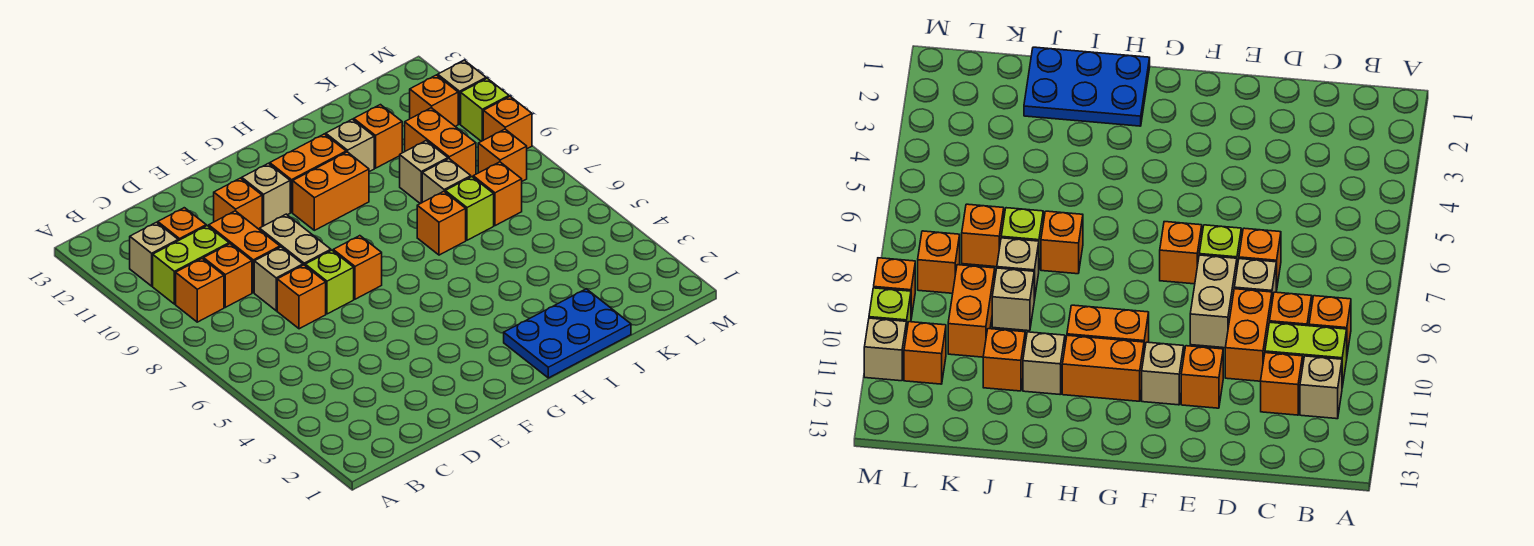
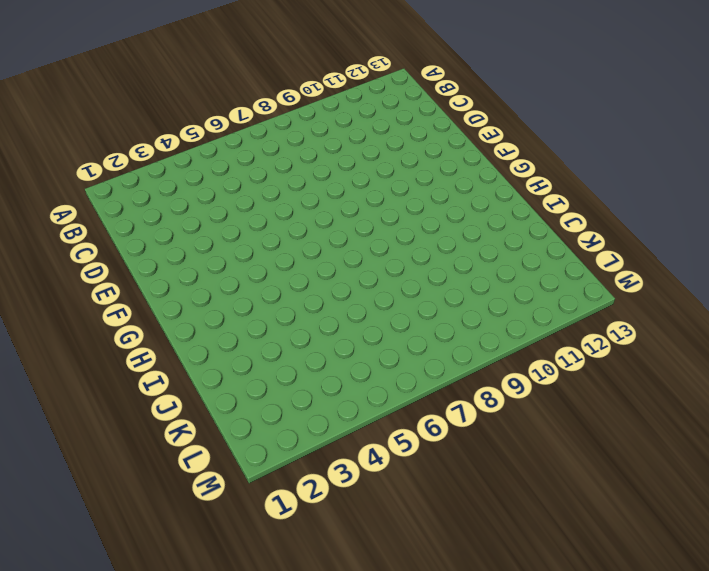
none -> orange 1x1 brick [176,259,224,322]
none -> lime 1x2 brick [153,226,229,304]
none -> tan 1x1 brick [130,222,178,286]

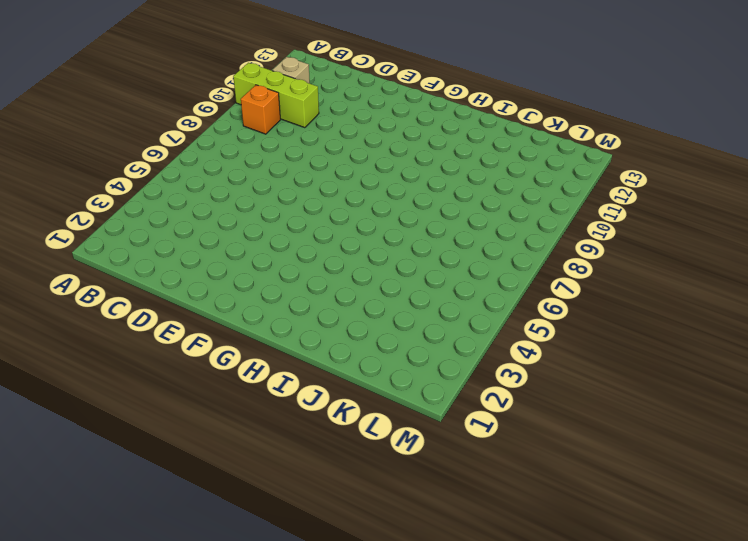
lime 1x3 brick [233,63,319,128] -> lime 1x2 brick [153,226,229,304]
none -> orange 1x1 brick [204,244,252,307]
none -> orange 1x1 brick [158,208,206,241]
none -> orange 1x1 brick [277,265,326,329]

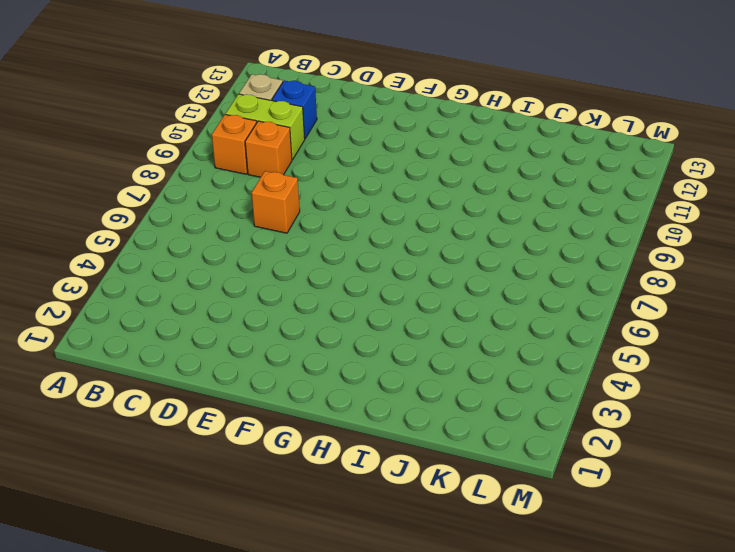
blue 1x1 brick [272,80,317,138] -> orange 1x1 brick [158,208,206,241]
none -> tan 1x1 brick [254,247,303,311]
none -> orange 1x2 brick [209,211,280,293]
none -> lime 1x1 brick [305,250,354,314]

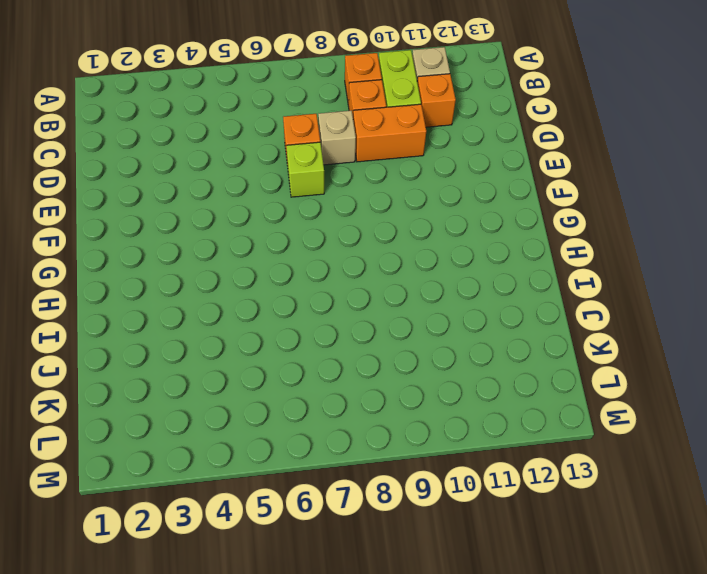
none -> tan 1x2 brick [260,214,331,265]
none -> orange 1x1 brick [214,178,262,230]
none -> orange 1x1 brick [333,236,382,299]

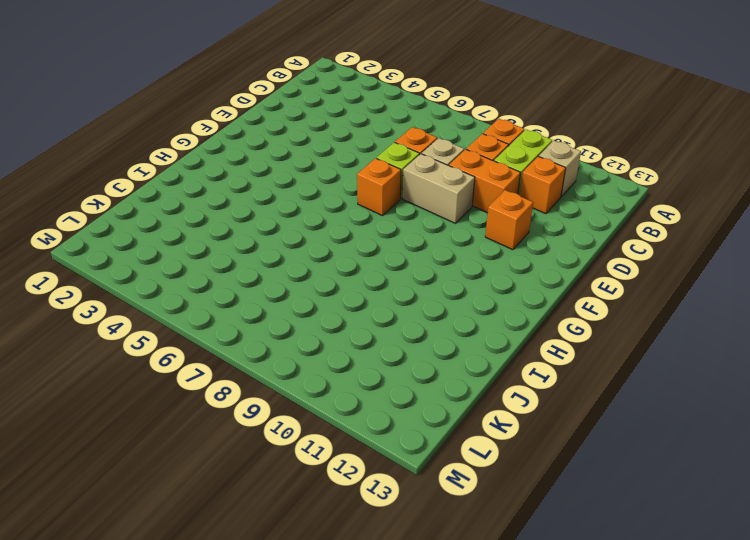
none -> tan 1x1 brick [242,163,290,226]
none -> orange 1x2 brick [293,152,369,230]
none -> orange 1x2 brick [270,134,346,212]

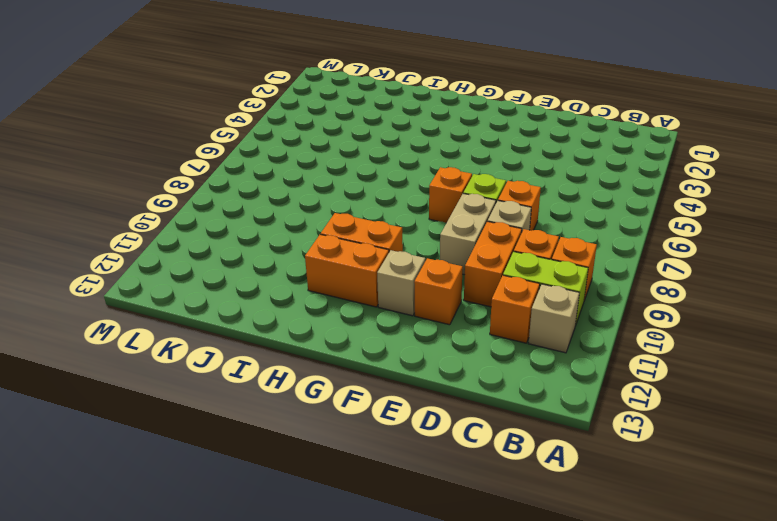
none -> blue 2x3 plate [504,289,631,378]
none -> orange 1x1 brick [417,191,466,255]
none -> tan 1x1 brick [326,119,374,172]

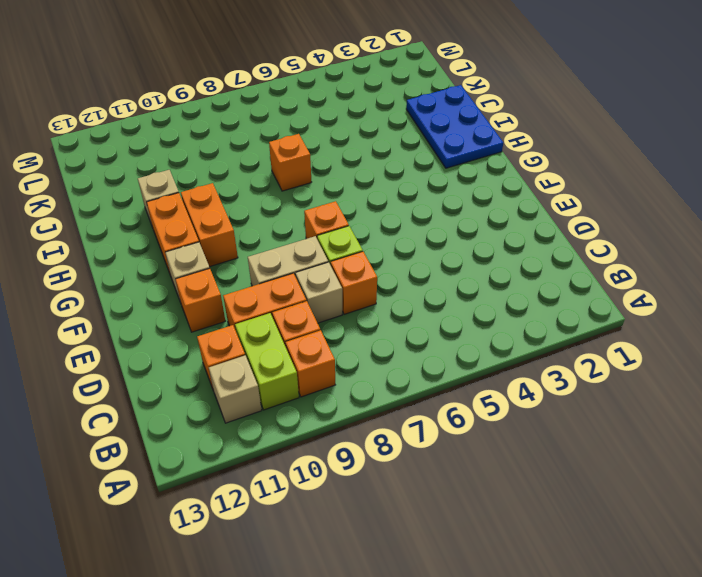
none -> lime 1x1 brick [445,177,494,240]
none -> tan 1x1 brick [422,159,471,202]
none -> tan 1x1 brick [400,141,448,204]

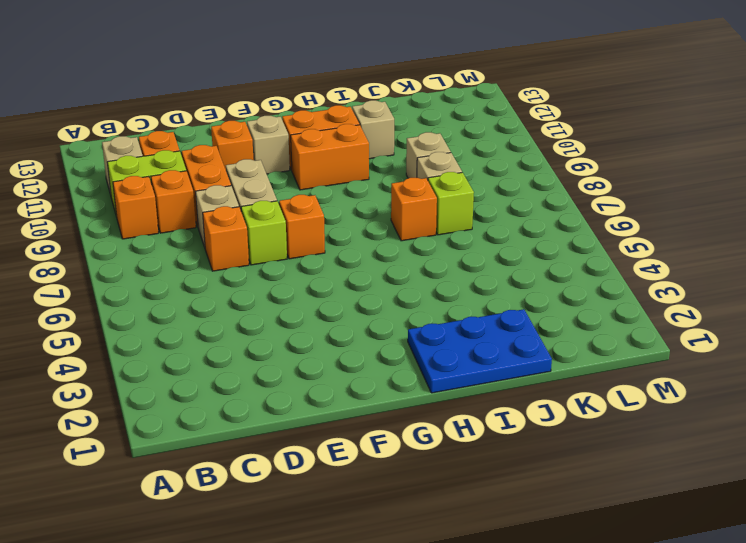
none -> orange 1x1 brick [354,105,402,168]
none -> orange 1x1 brick [473,162,522,226]
none -> orange 1x2 brick [405,108,476,177]

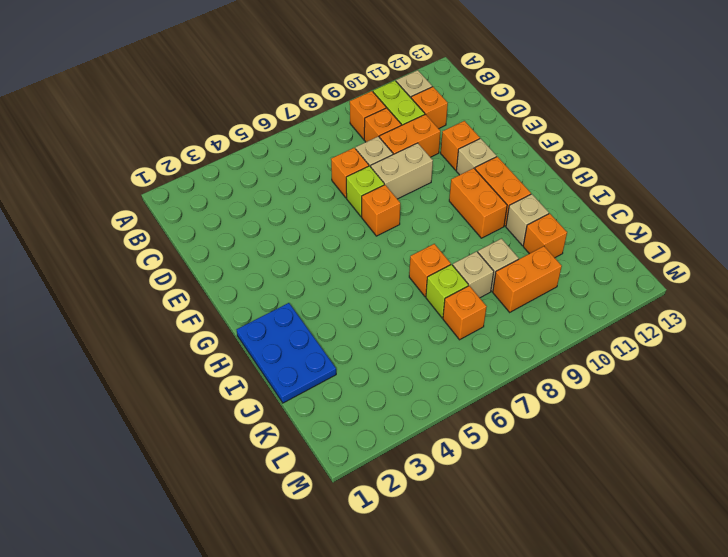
none -> orange 1x1 brick [478,129,527,181]
none -> orange 1x1 brick [410,75,458,127]
none -> orange 1x1 brick [483,97,532,149]

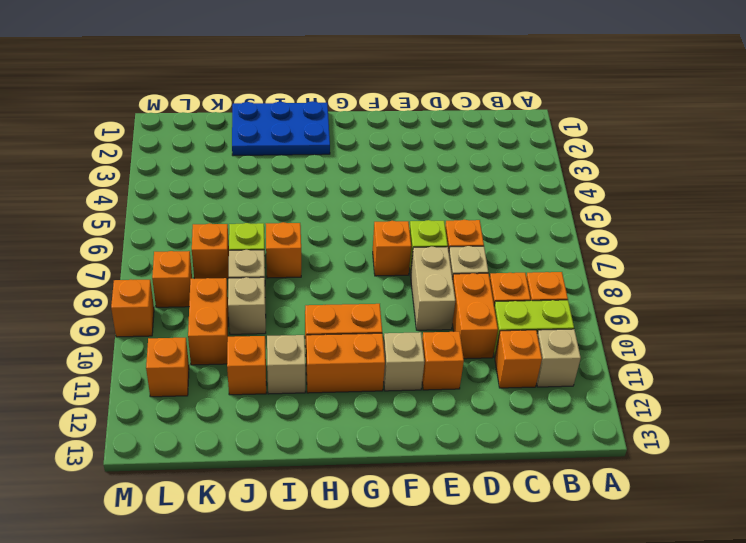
none -> lime 1x1 brick [461,78,509,141]
none -> tan 1x1 brick [438,60,486,124]

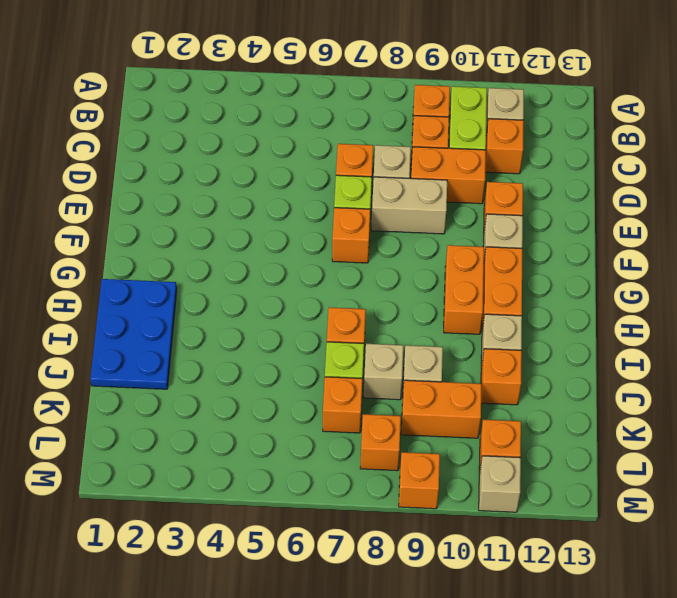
none -> lime 1x1 brick [461,78,509,141]

